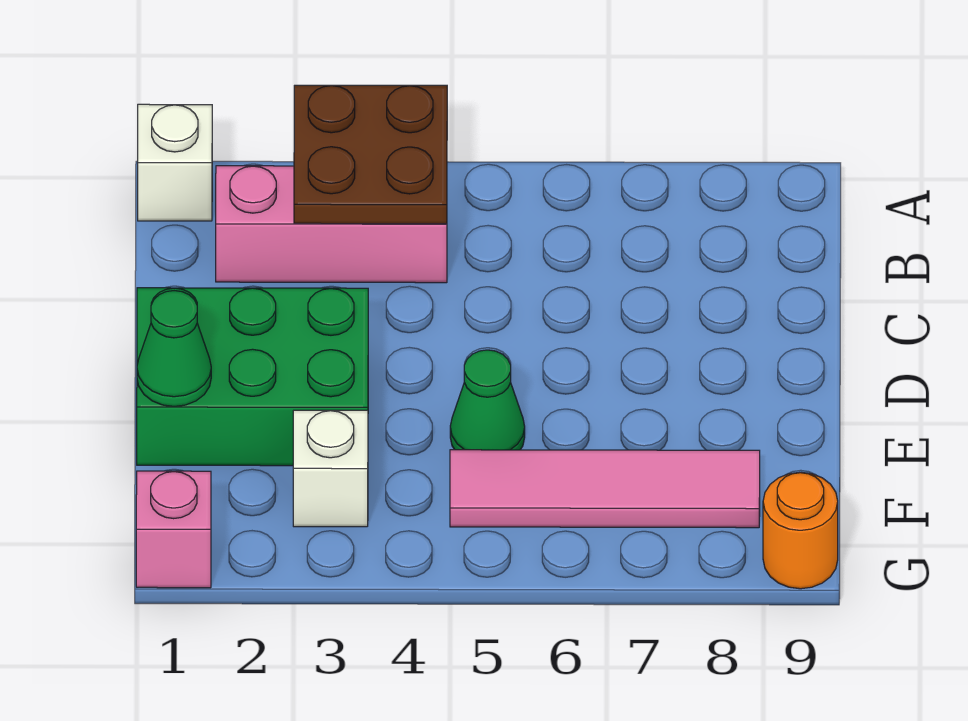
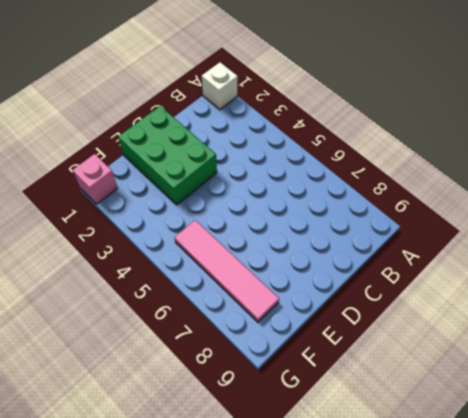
none -> pink 1x3 brick [216,166,447,283]
none -> green 1x1 cone [450,350,525,450]

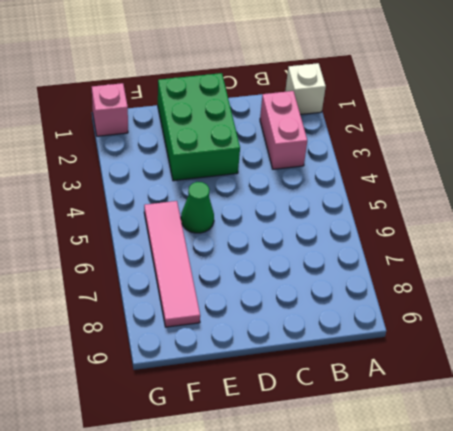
pink 1x2 brick [260,91,307,169] -> pink 1x3 brick [216,166,447,283]
none -> white 1x1 brick [293,410,368,527]
none -> orange 1x1 round brick [763,472,838,589]

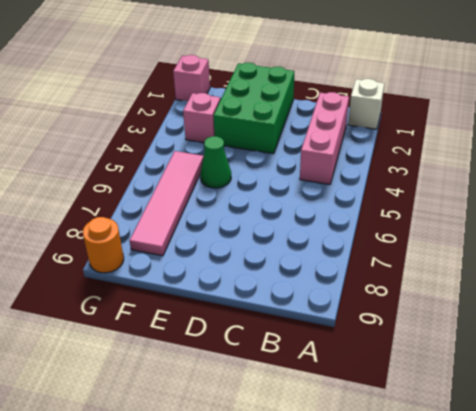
pink 1x1 brick [183,93,221,143] -> white 1x1 brick [293,410,368,527]
none -> brown 2x2 plate [294,85,447,224]
none -> green 1x1 cone [137,291,211,406]

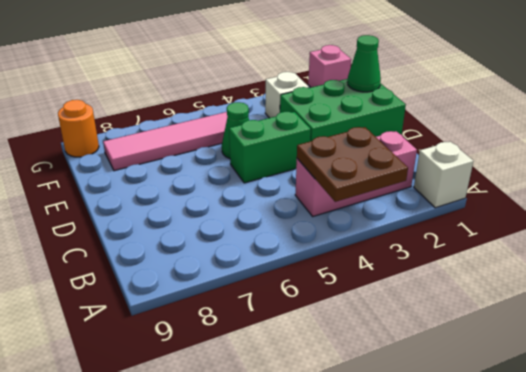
green 1x2 brick [229,112,311,183] -> none

